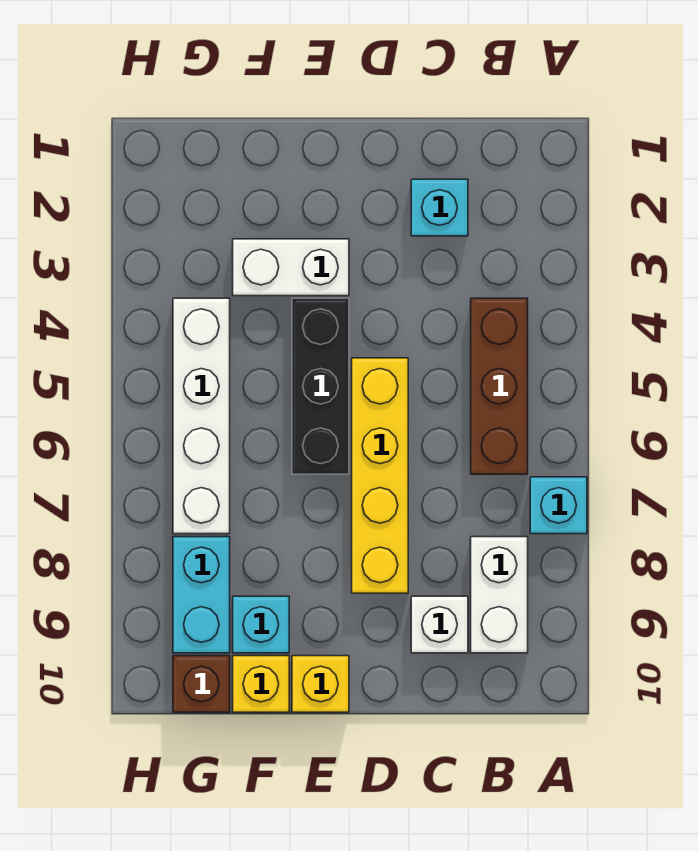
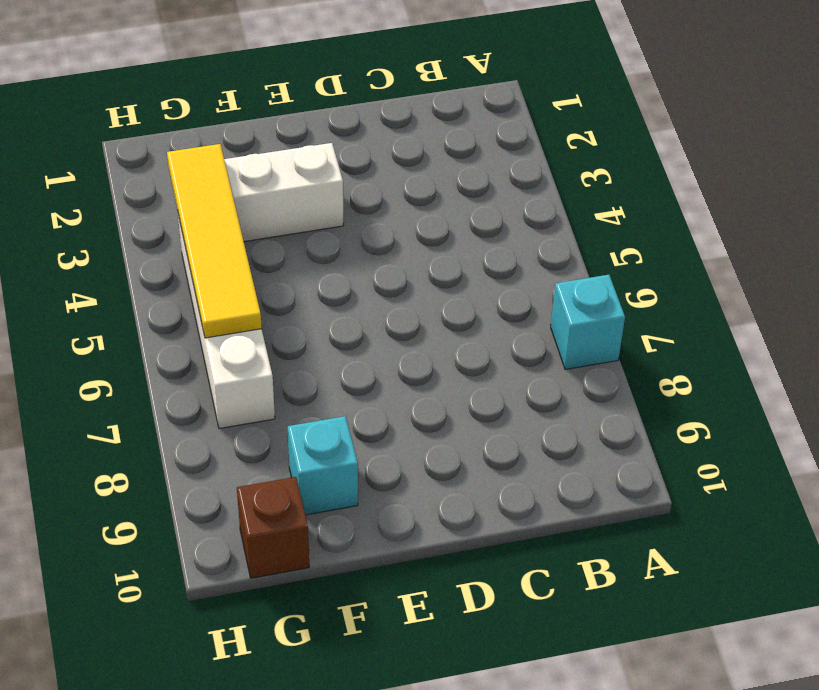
yellow 1x4 tile [167,144,262,338] -> none
none -> brown 1x3 brick [471,298,528,474]
none -> white 1x2 brick [471,537,528,653]
none -> cyan 1x1 brick [411,179,468,236]

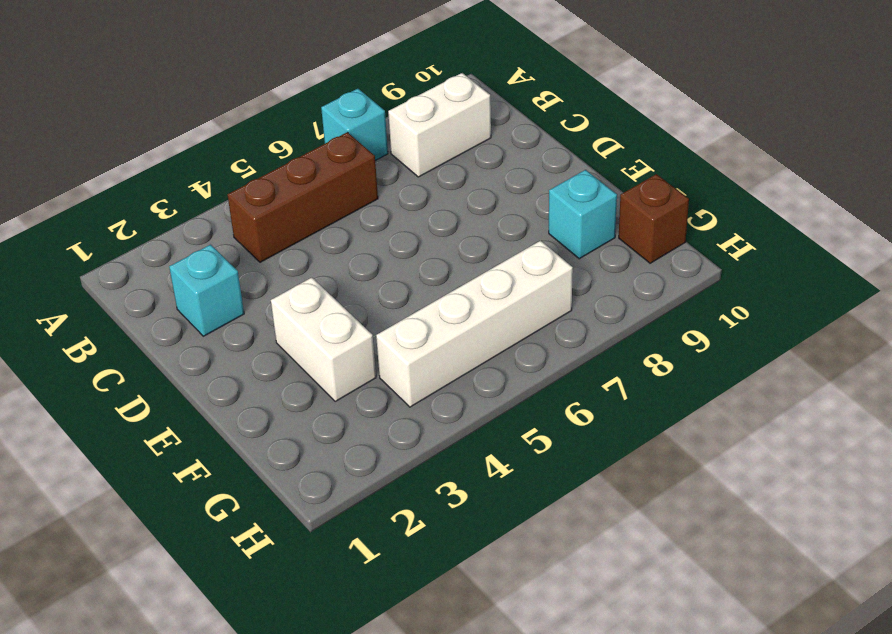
none -> white 1x1 brick [411,596,468,653]
none -> yellow 1x4 brick [352,358,408,593]
none -> black 1x3 brick [292,298,349,474]

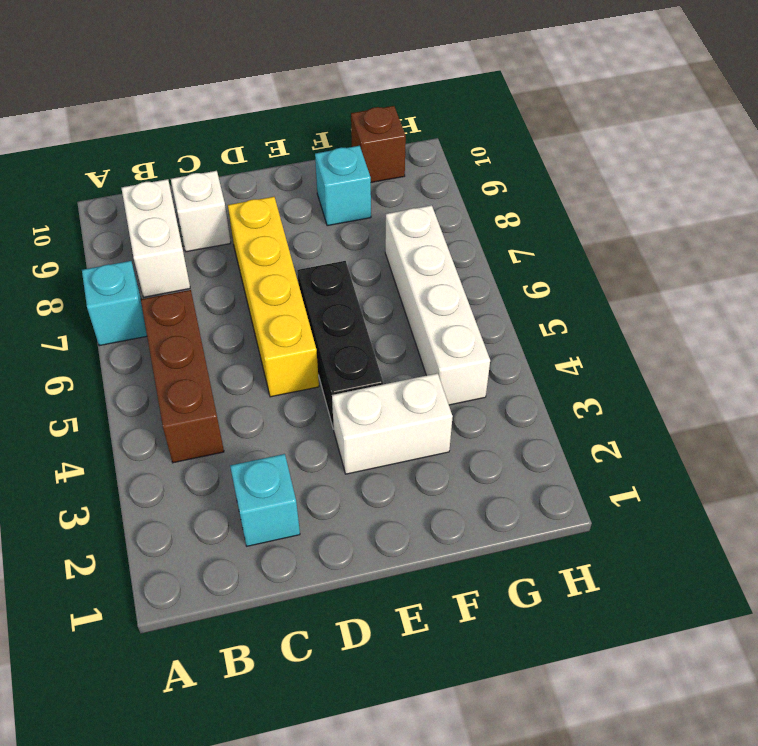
none -> yellow 1x1 brick [292,656,349,712]
none -> yellow 1x1 brick [233,656,289,712]
none -> cyan 1x2 brick [173,537,230,653]

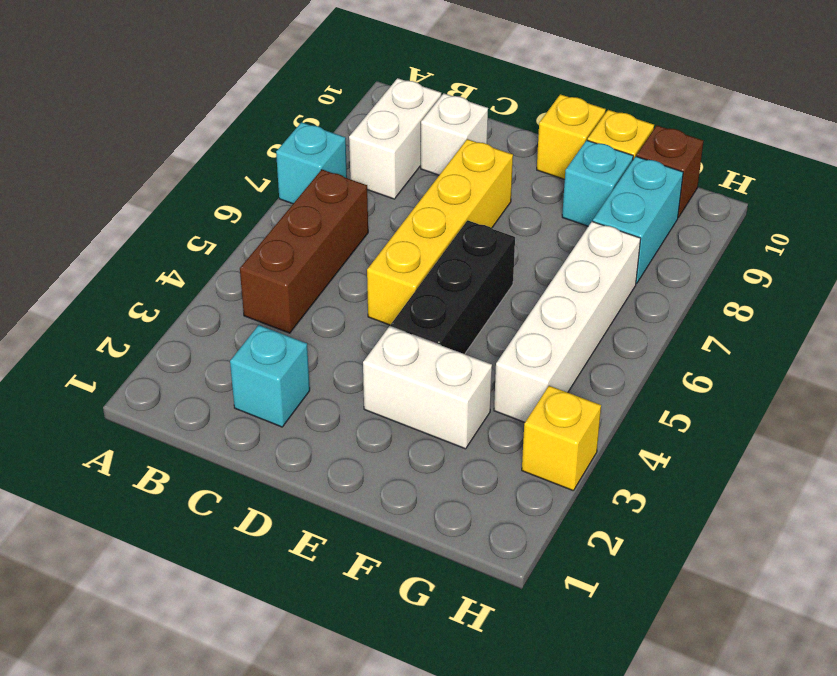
yellow 1x1 brick [522,386,601,491] -> none

